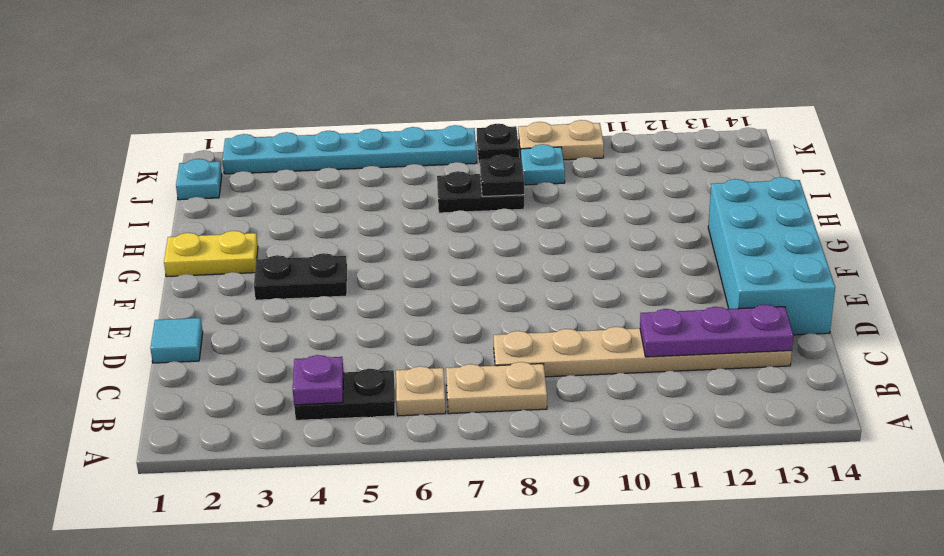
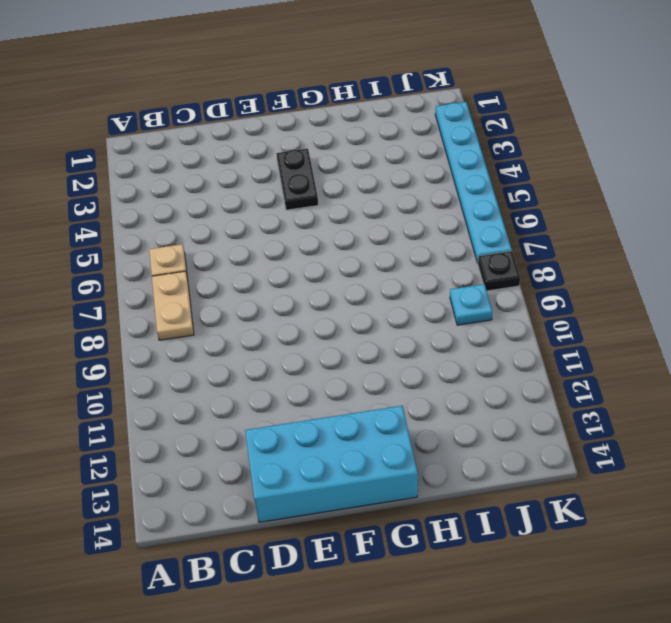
none -> black 1x2 plate [294,369,395,420]
none -> tan 1x6 plate [494,327,792,377]
none -> cyan 1x1 tile [150,318,203,363]

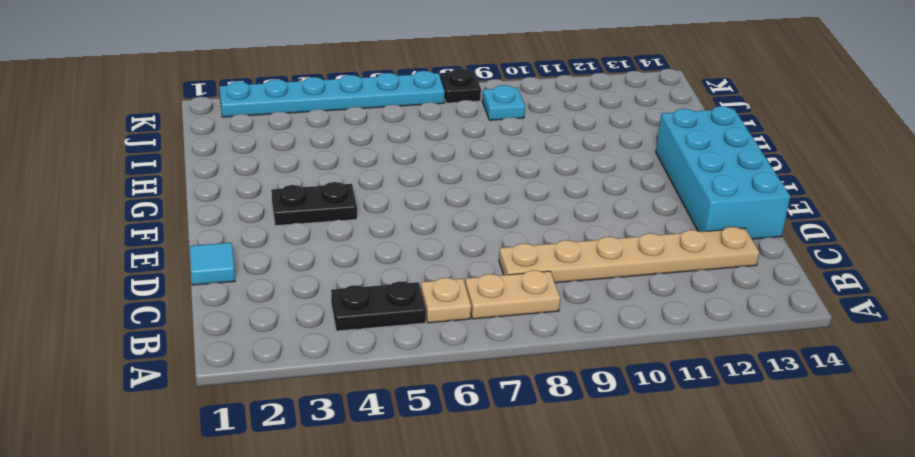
none -> yellow 1x2 plate [164,231,258,277]
none -> black 1x2 plate [437,171,524,213]
none -> cyan 1x1 plate [176,159,222,200]

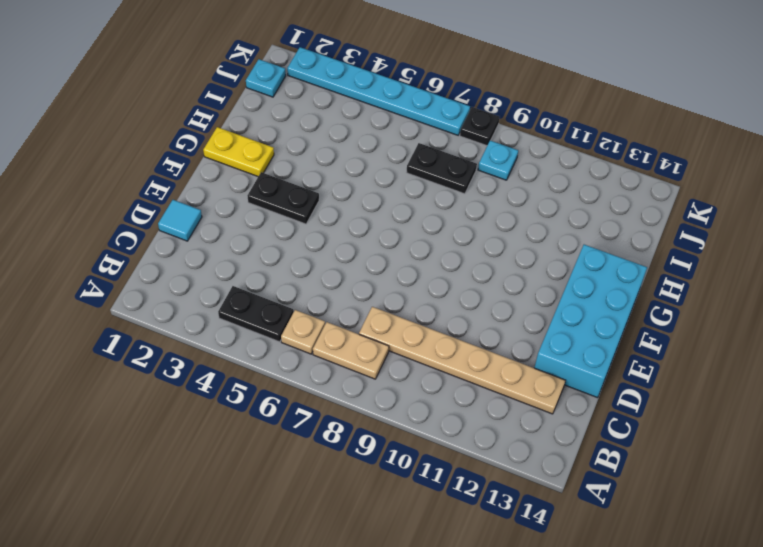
none -> tan 1x2 plate [518,120,604,160]
none -> purple 1x1 plate [293,355,344,405]
none -> purple 1x3 plate [640,305,793,357]

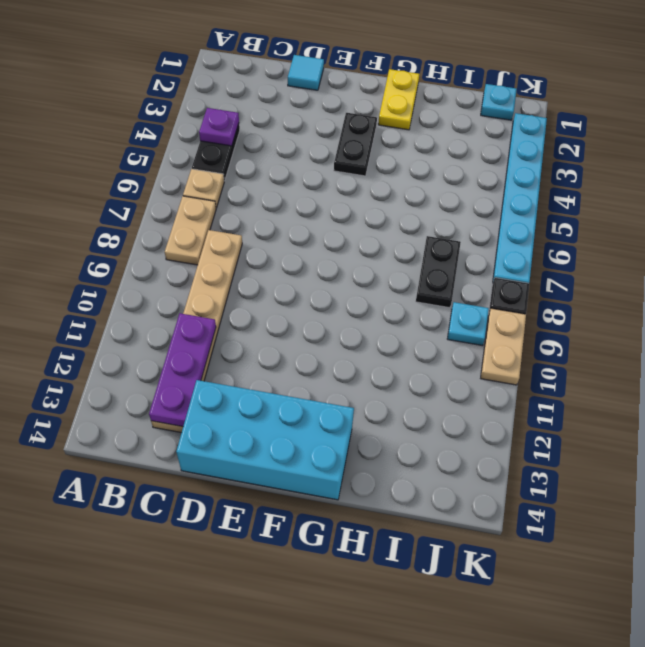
none -> black 1x1 plate [480,155,524,196]

